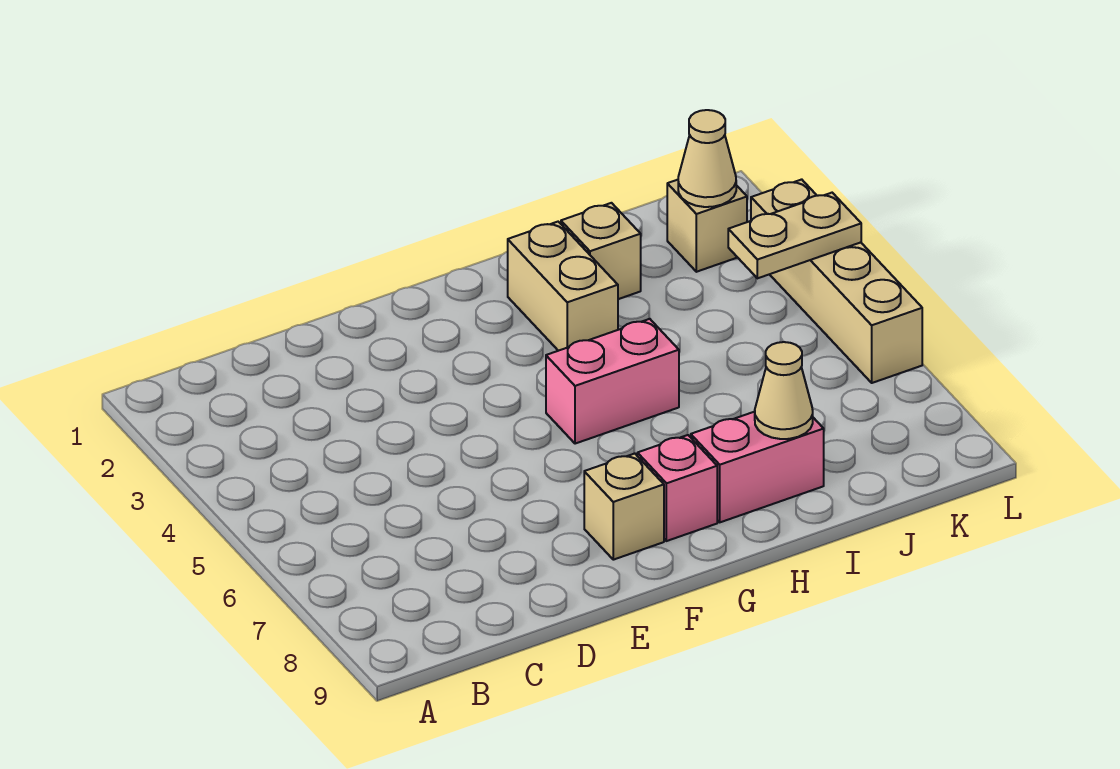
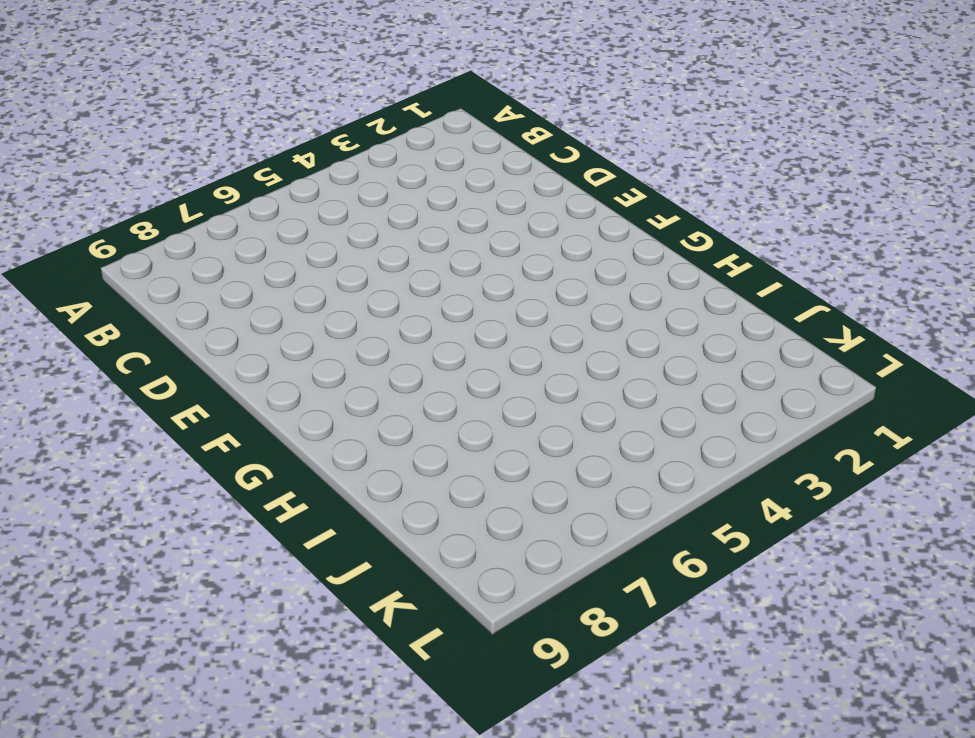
none -> tan 1x1 brick [584,453,664,560]
none -> pink 1x2 brick [546,319,679,444]

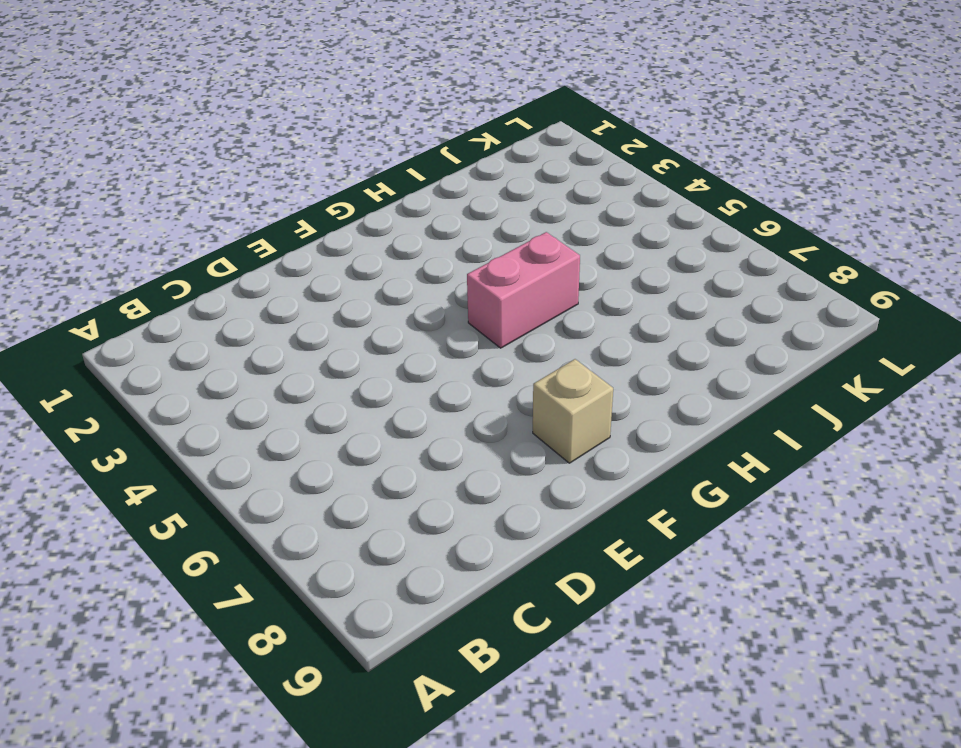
none -> pink 1x1 brick [637,435,717,541]
none -> tan 1x2 brick [508,222,618,351]

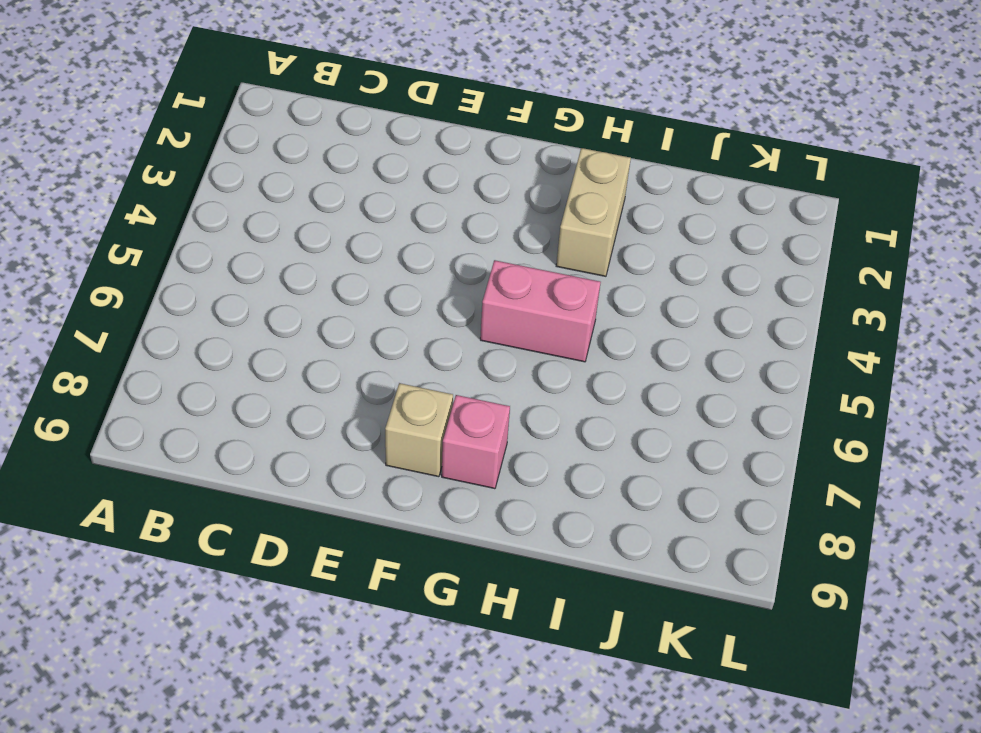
none -> pink 1x2 brick [691,412,824,522]
none -> tan 1x1 brick [561,203,641,299]

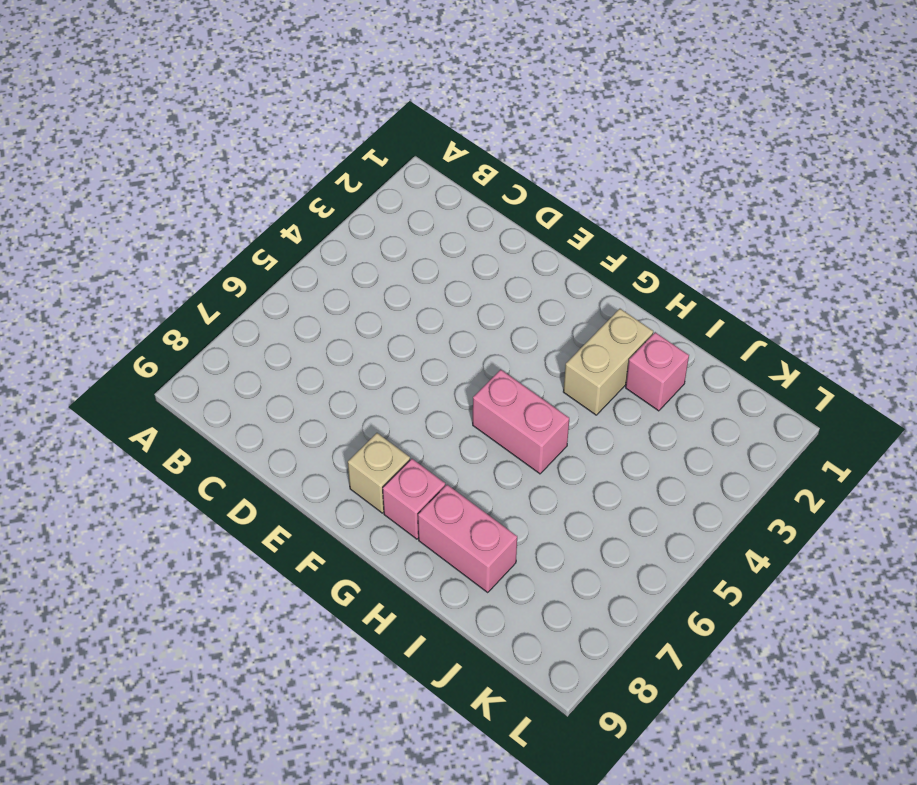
pink 1x1 brick [626,332,689,411] -> tan 1x1 brick [561,203,641,299]
none -> tan 1x1 brick [667,180,747,272]
none -> tan 1x4 brick [751,179,922,383]

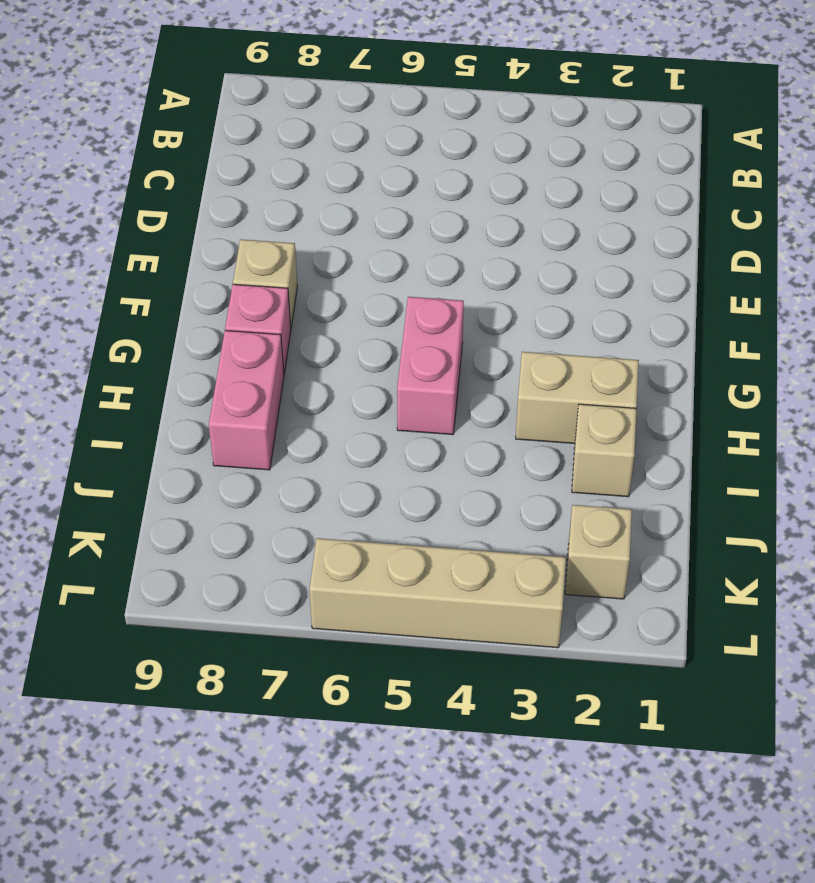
none -> tan 1x1 cone [755,342,813,439]
none -> tan 1x1 cone [678,110,736,207]

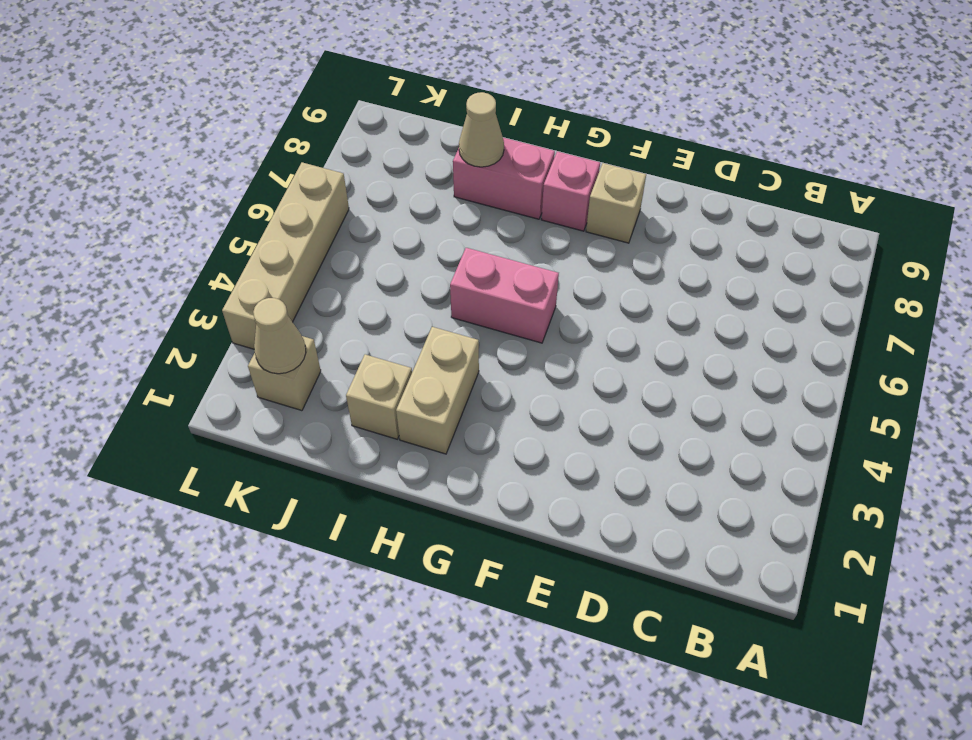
none -> tan 1x2 plate [728,193,861,278]

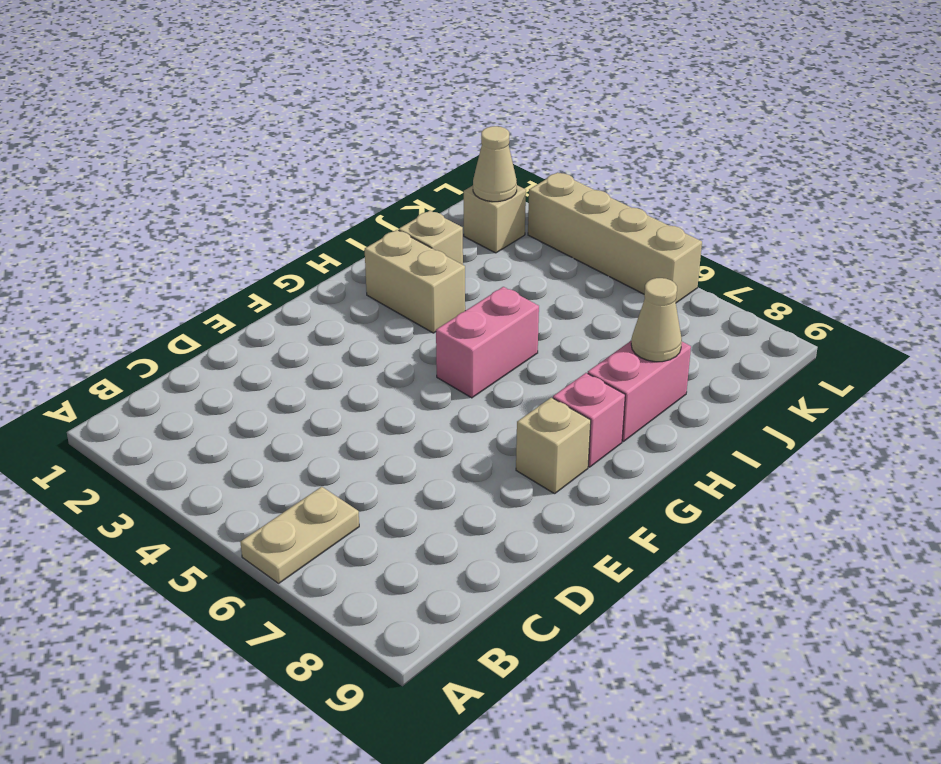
tan 1x2 plate [240,487,359,583] -> tan 1x2 plate moved to [728,193,861,278]

